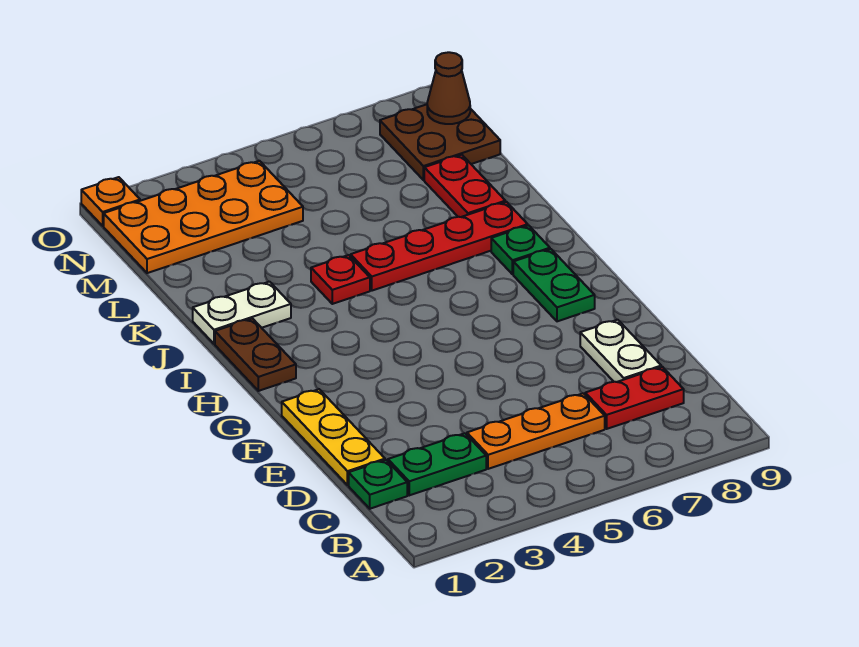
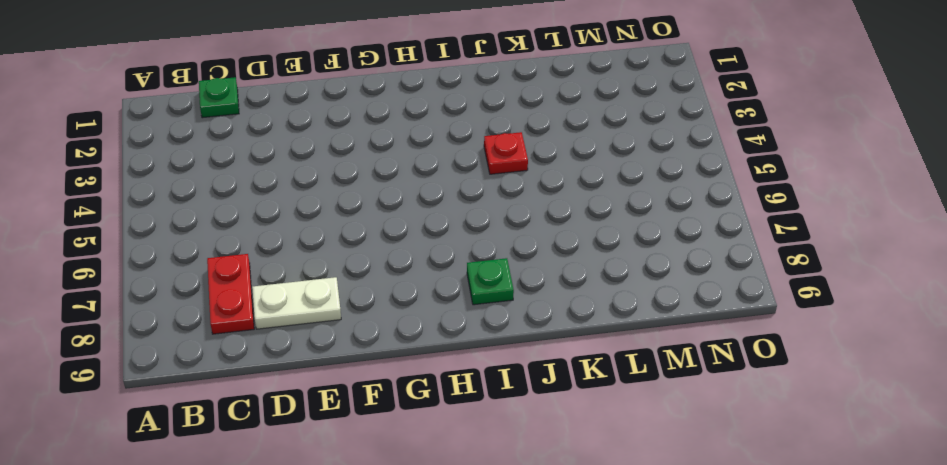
none -> green 1x2 plate [388,433,486,495]
none -> orange 1x3 plate [467,393,605,469]
none -> yellow 1x3 plate [282,389,385,485]

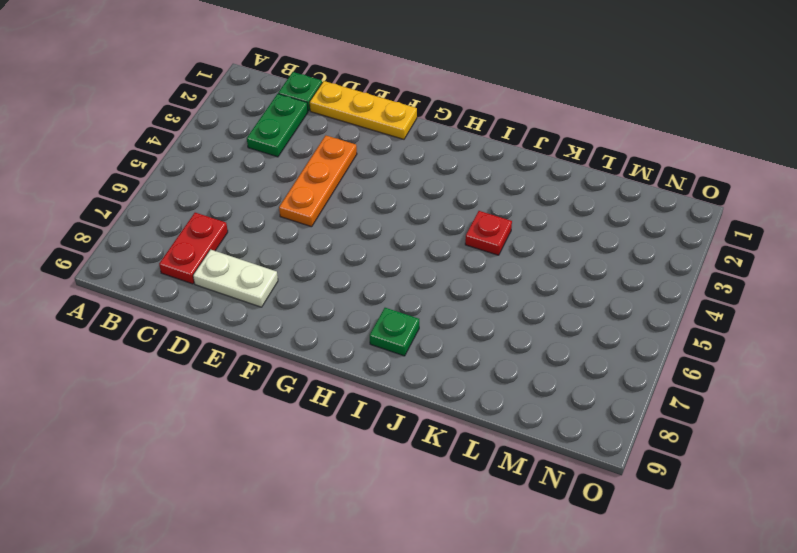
orange 1x3 plate [279,136,357,227] -> orange 1x3 plate moved to [467,393,605,469]
none -> green 1x2 plate [513,249,595,321]
none -> brown 1x2 plate [215,318,296,391]
none -> white 1x2 plate [193,282,291,344]

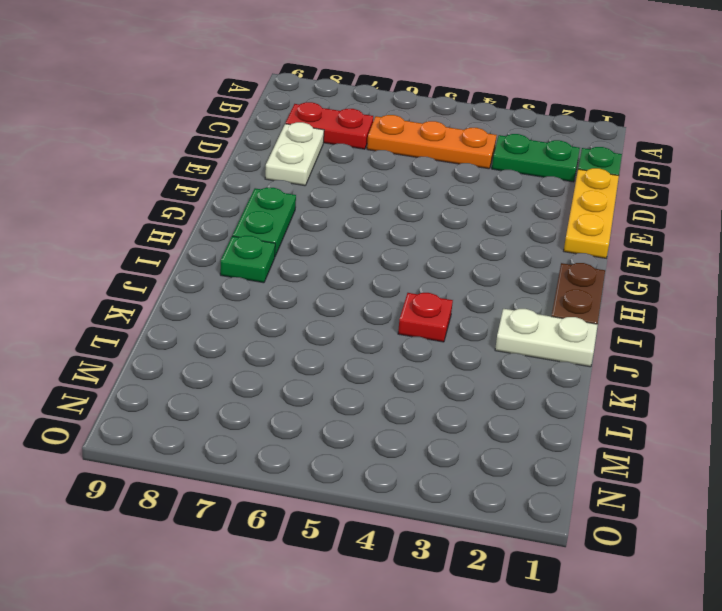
none -> red 1x4 plate [351,202,528,291]
none -> red 1x2 plate [424,155,505,217]
none -> orange 2x4 plate [104,161,303,273]

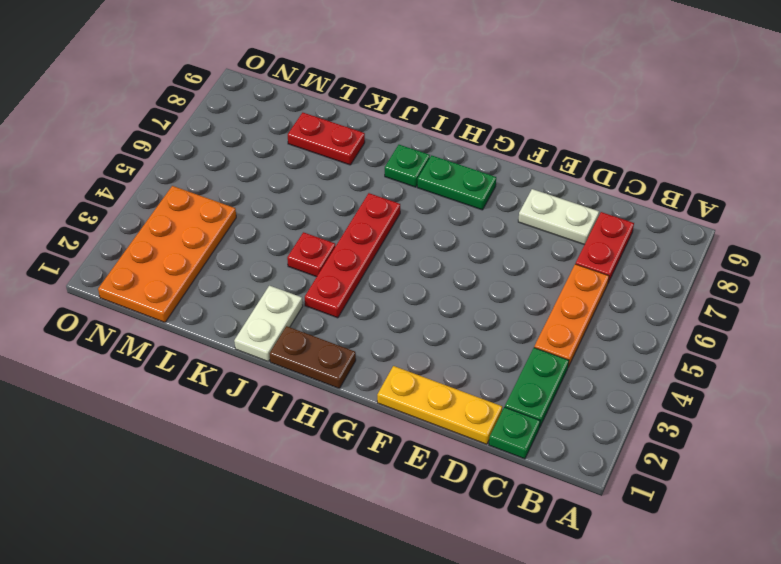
red 1x4 plate [305,193,400,318] -> red 1x4 plate moved to [351,202,528,291]
none -> brown 2x2 plate [380,104,500,180]
none -> orange 1x1 plate [81,177,140,226]
none -> brown 1x1 cone [427,52,470,124]

